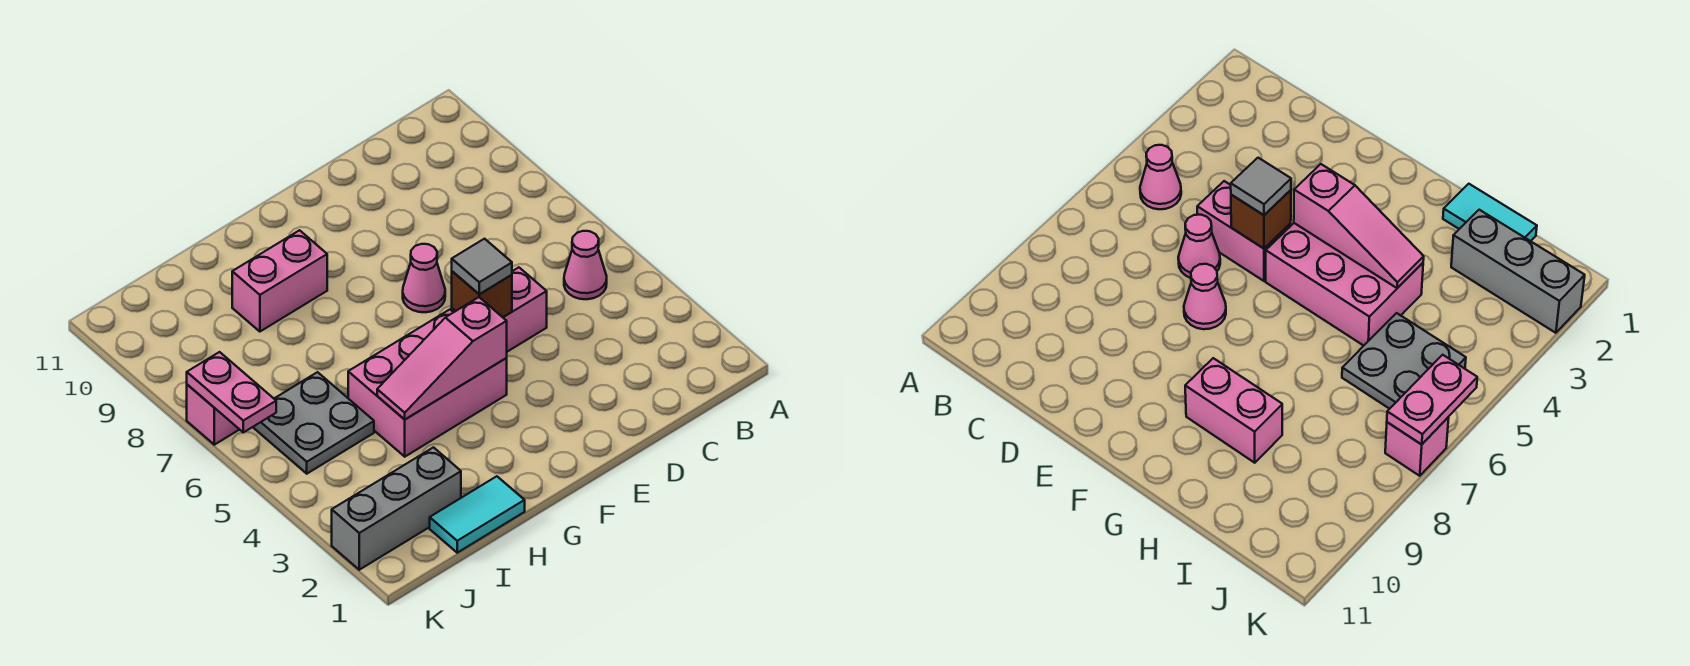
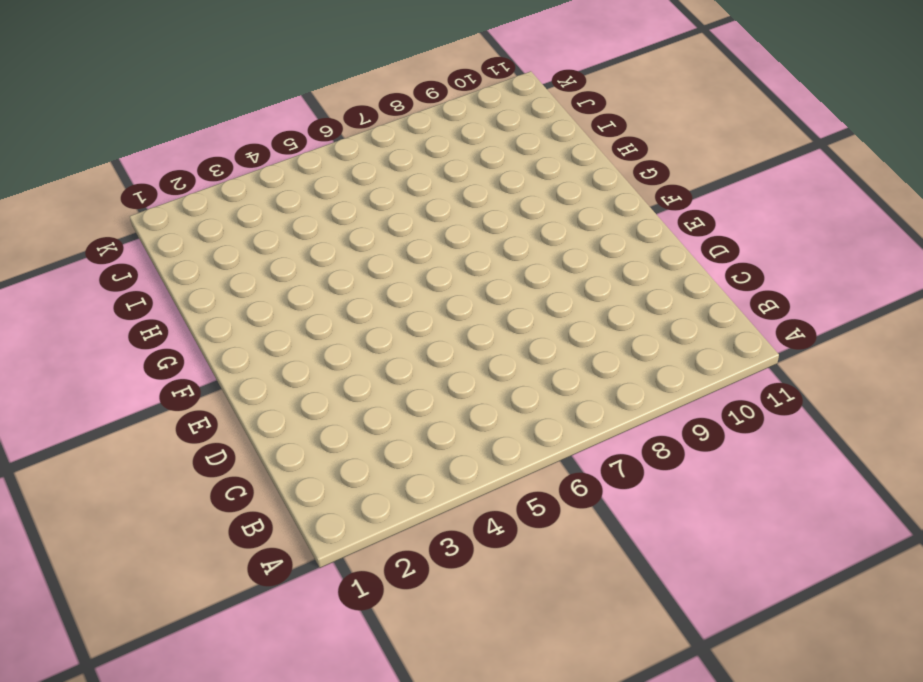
none -> pink 1x1 cone [564,231,607,299]
none -> pink 1x2 brick [452,267,547,352]
none -> pink 1x1 cone [1178,215,1220,278]

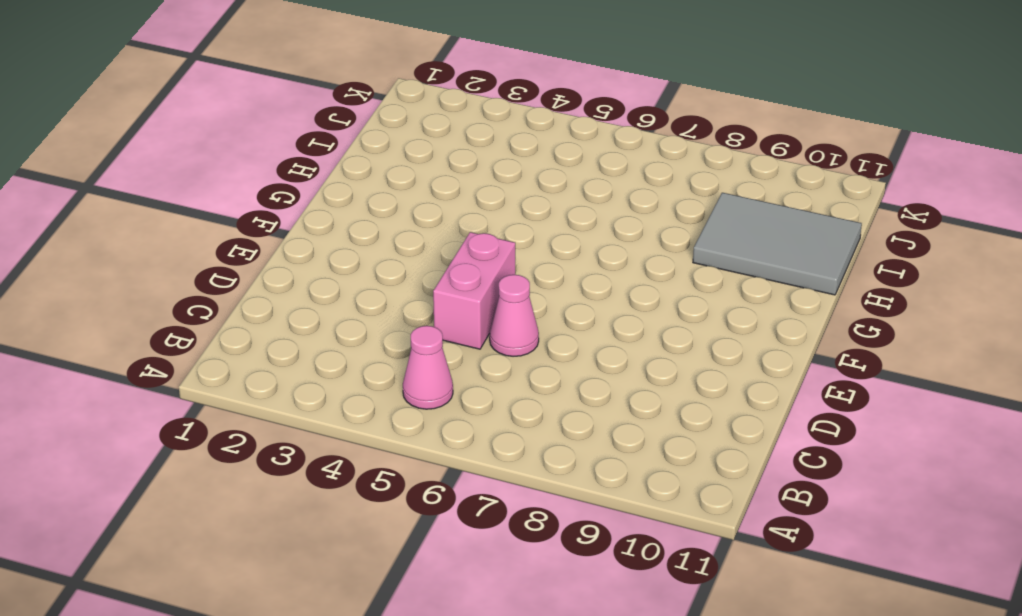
grey 2x3 tile [693,193,862,295] -> pink 1x2 brick [232,230,327,332]
none -> pink 1x1 cone [403,244,445,312]
none -> pink 2x3 brick [348,310,507,457]
none -> cyan 1x2 tile [430,476,525,553]

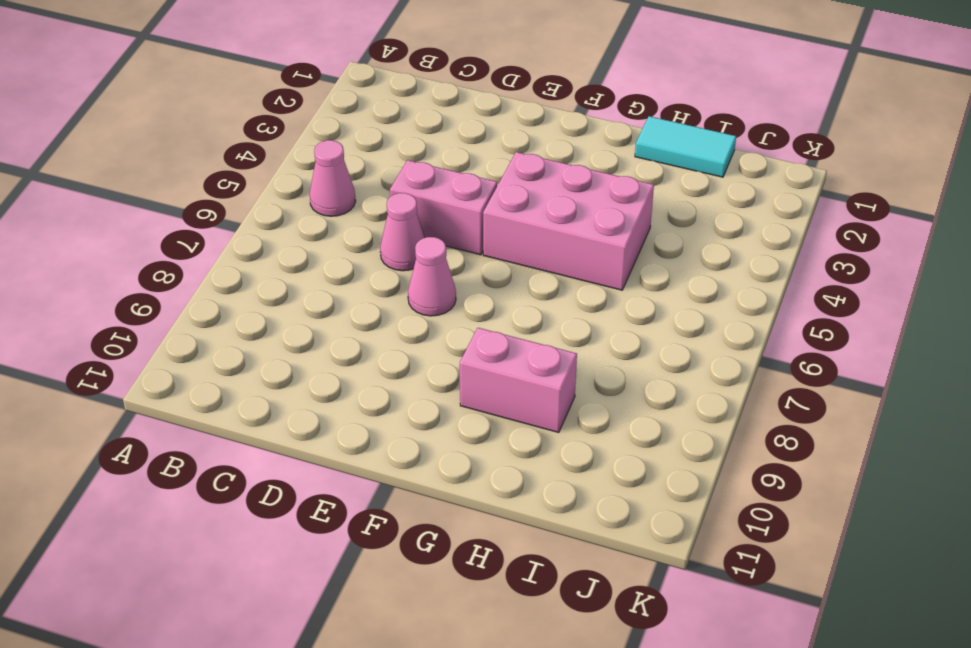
none -> grey 1x3 brick [332,447,461,570]
none -> grey 2x2 plate [253,372,374,474]
none -> pink 1x1 brick [187,385,240,445]

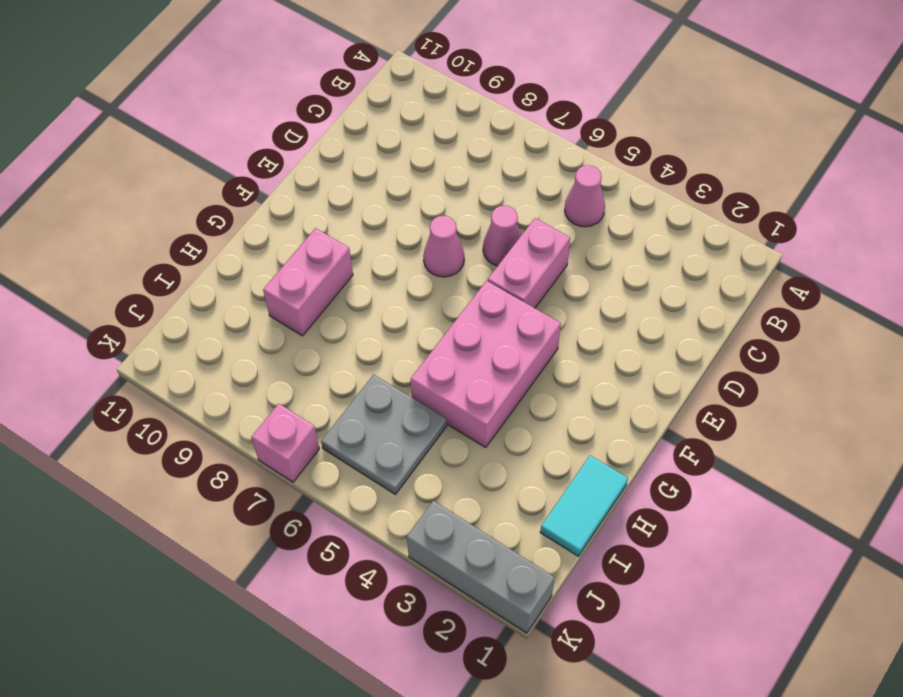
grey 1x3 brick [407,501,554,633] -> grey 1x3 brick turned to [332,447,461,570]
none -> brown 1x1 brick [452,271,512,317]
none -> pink 1x3 slope [377,297,507,419]
none -> pink 1x2 plate [187,352,276,432]

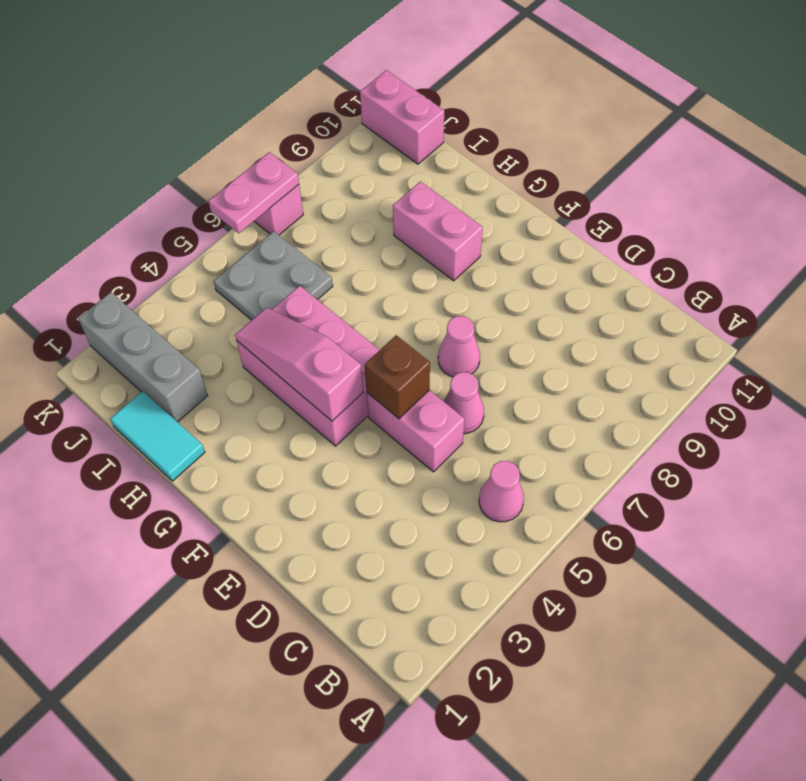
pink 1x2 brick [360,70,444,164] -> none
none -> grey 1x1 tile [452,239,512,294]

